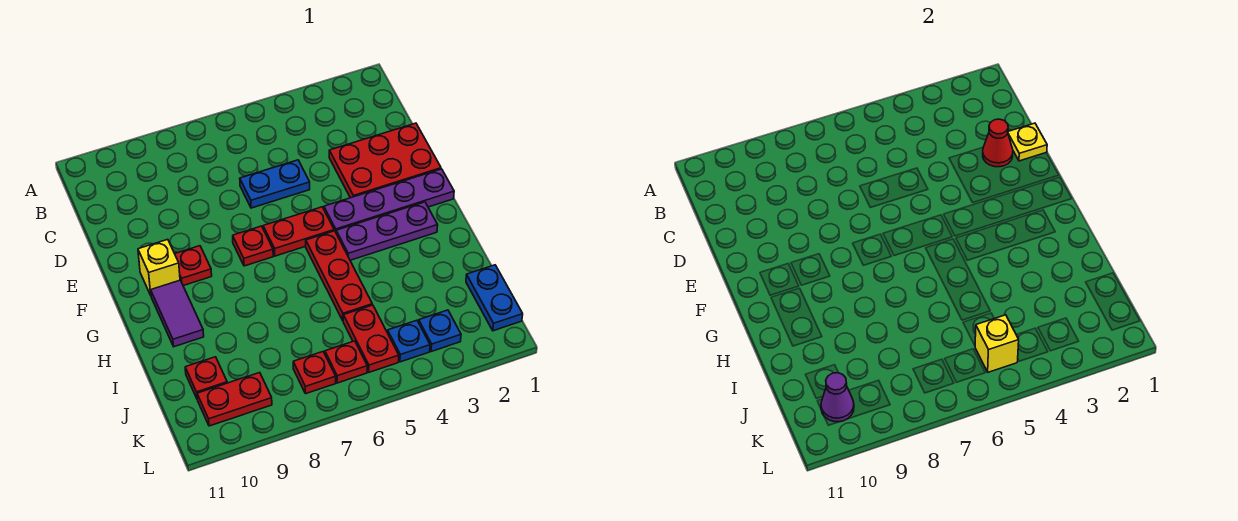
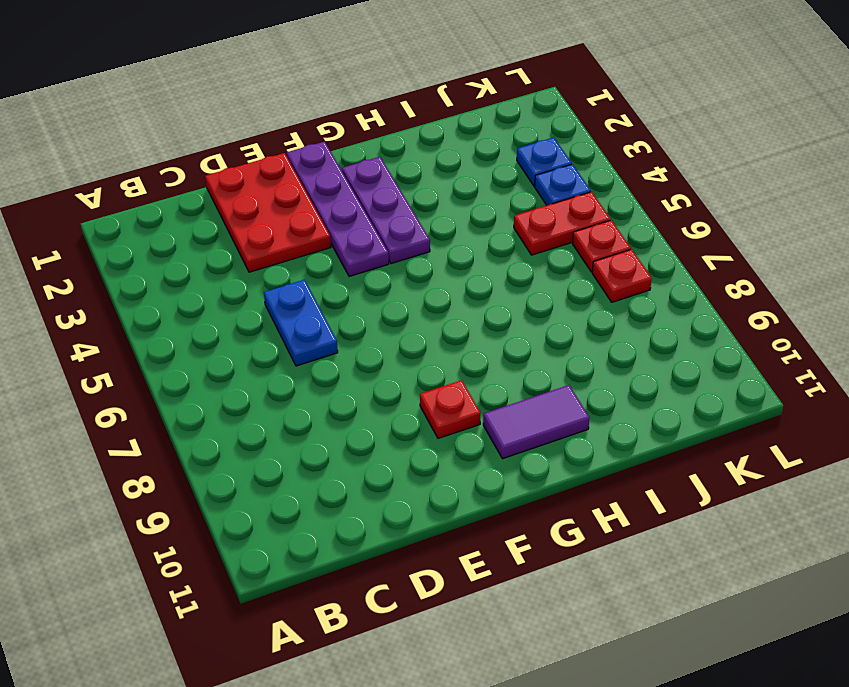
none -> red 1x2 plate [263,207,334,256]
none -> red 1x1 plate [233,226,273,266]
none -> yellow 1x1 brick [138,239,180,295]

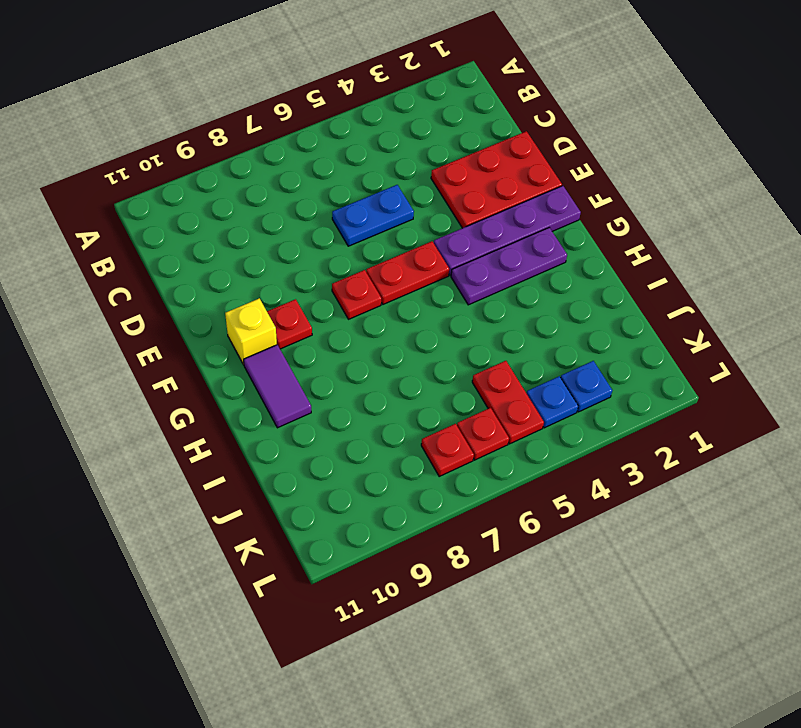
none -> red 1x3 plate [306,231,372,320]
none -> blue 1x2 plate [466,265,523,331]
none -> red 1x1 plate [185,357,227,398]

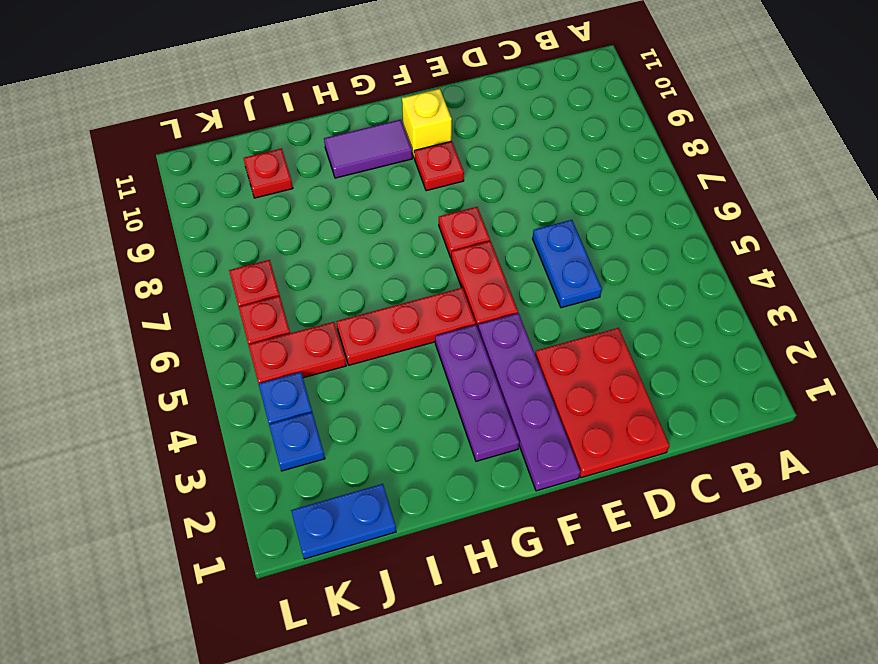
none -> red 1x2 plate [197,373,272,426]
none -> yellow 1x1 plate [1008,123,1047,161]
none -> red 1x1 cone [983,119,1013,167]

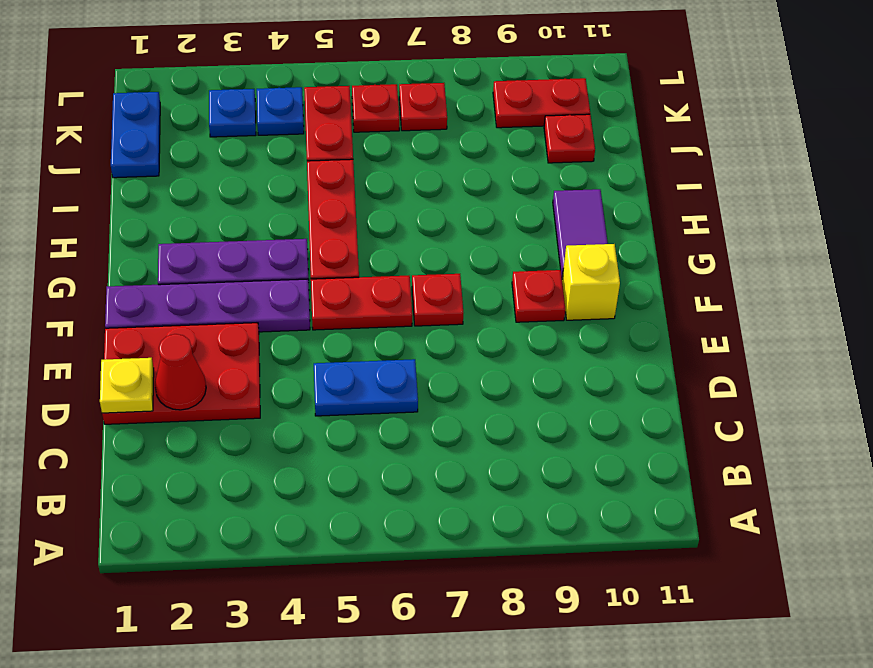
none -> yellow 1x1 brick [975,315,1019,372]
none -> purple 1x1 cone [821,373,854,422]

